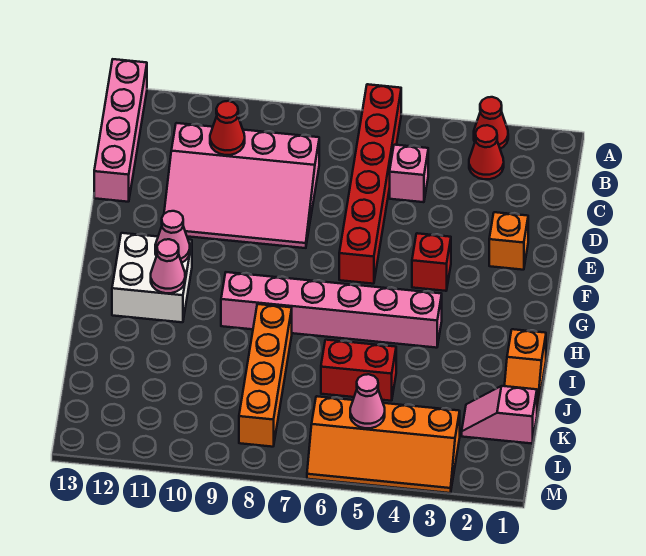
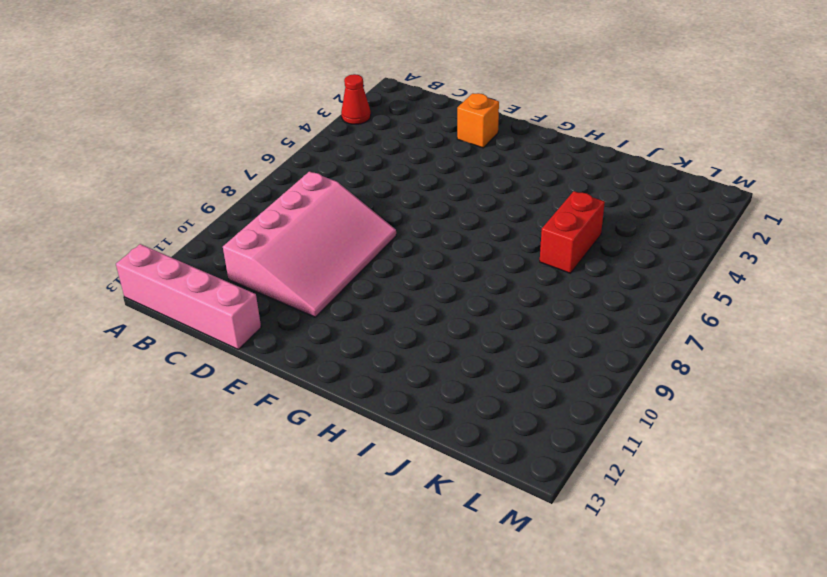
none -> red 1x6 brick [339,84,401,284]
none -> red 1x1 cone [469,125,504,179]
none -> pink 1x1 brick [390,145,428,202]

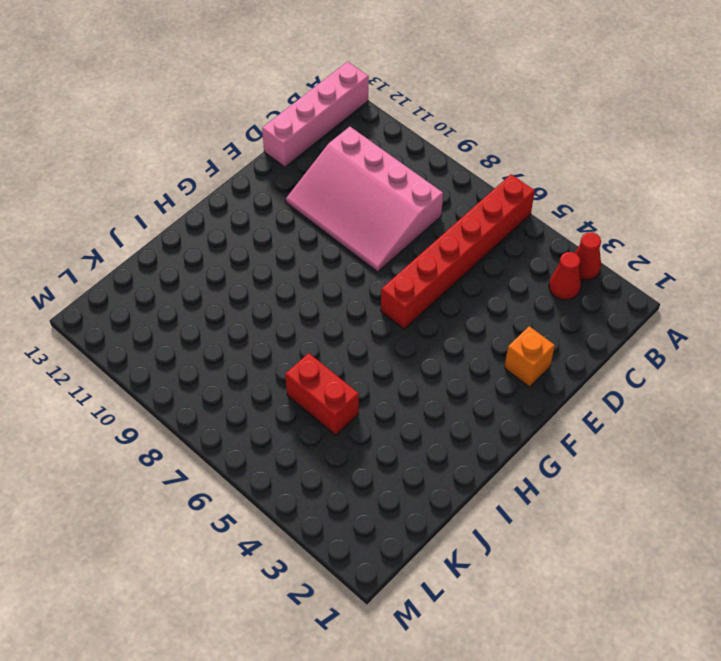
none -> pink 1x1 brick [390,145,428,202]
none -> red 1x1 brick [412,233,451,291]
none -> white 2x2 brick [112,233,192,322]

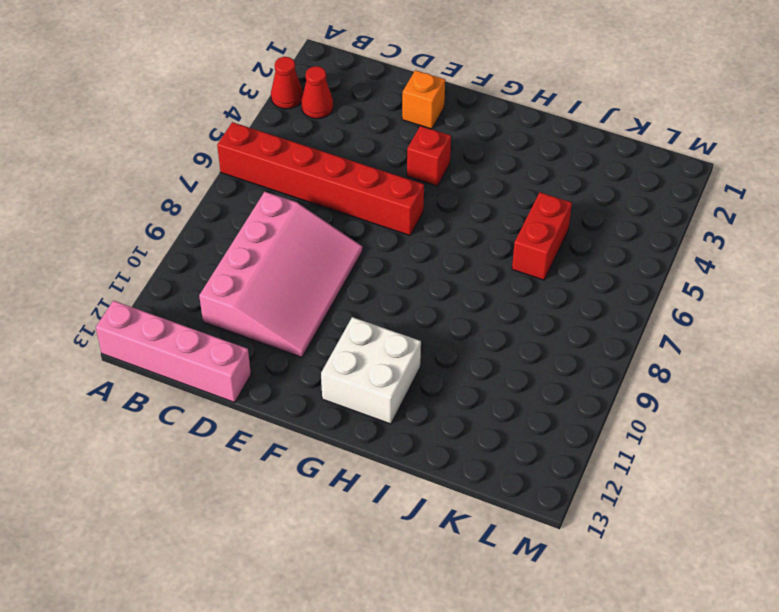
none -> pink 1x1 brick [390,145,428,202]
none -> pink 1x6 brick [221,272,442,348]
none -> orange 1x2 slope [504,329,546,413]

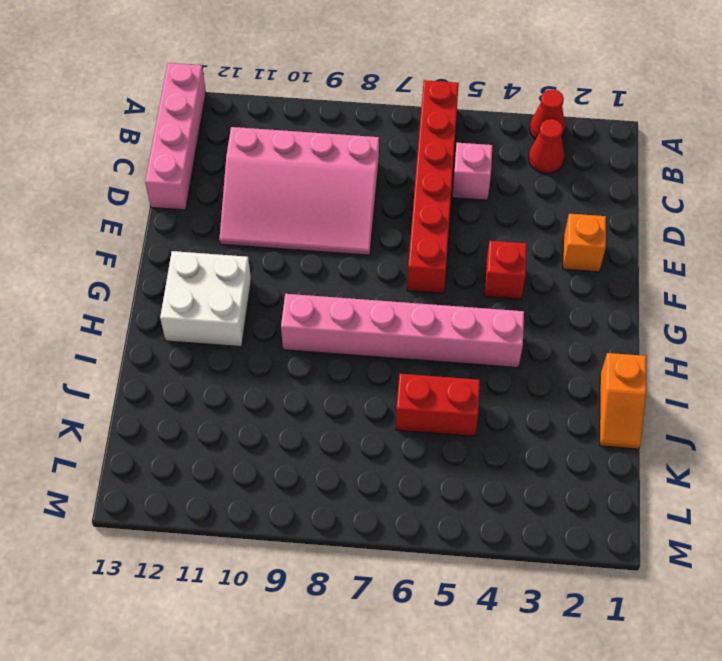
none -> orange 1x4 brick [239,304,292,447]
none -> pink 1x2 slope [462,386,537,444]
none -> orange 2x4 slope [307,396,460,493]

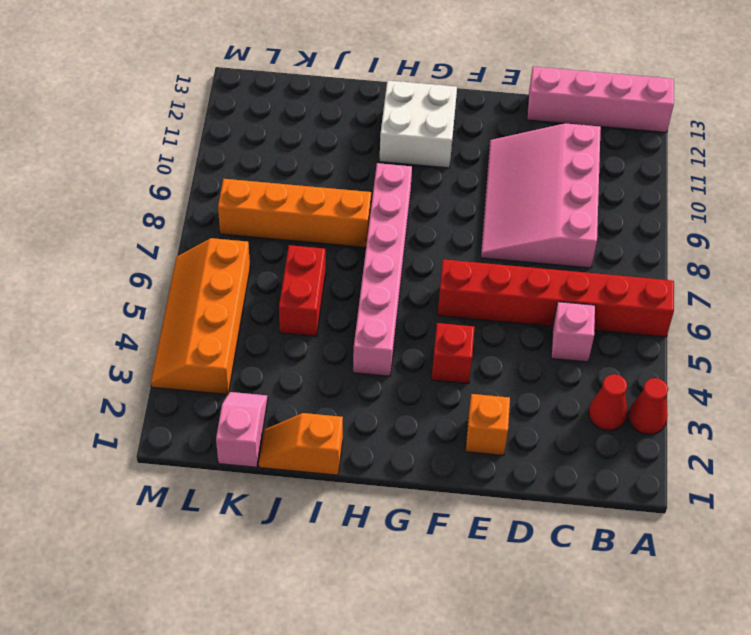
none -> red 1x1 cone [210,101,245,155]
none -> pink 1x1 cone [155,211,190,262]
none -> pink 1x1 cone [151,239,185,293]

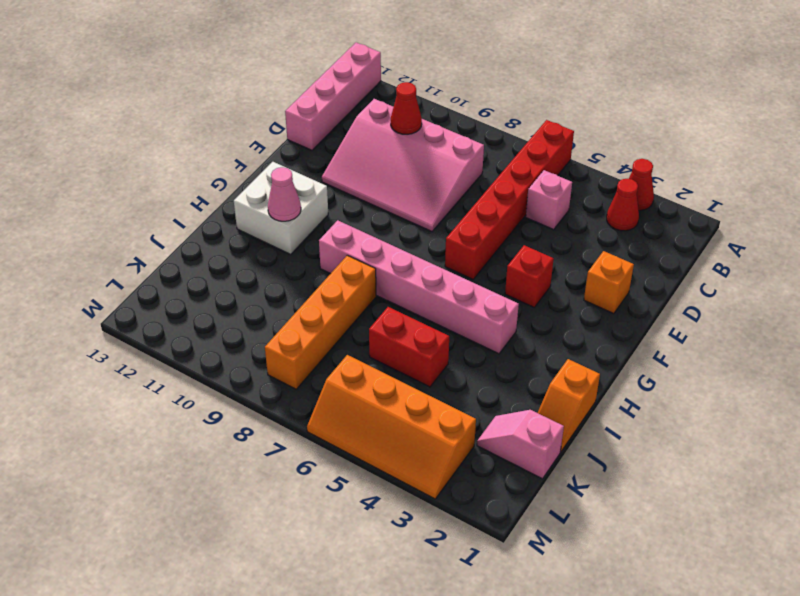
none -> pink 1x1 cone [155,211,190,262]
none -> pink 1x1 cone [350,374,385,428]

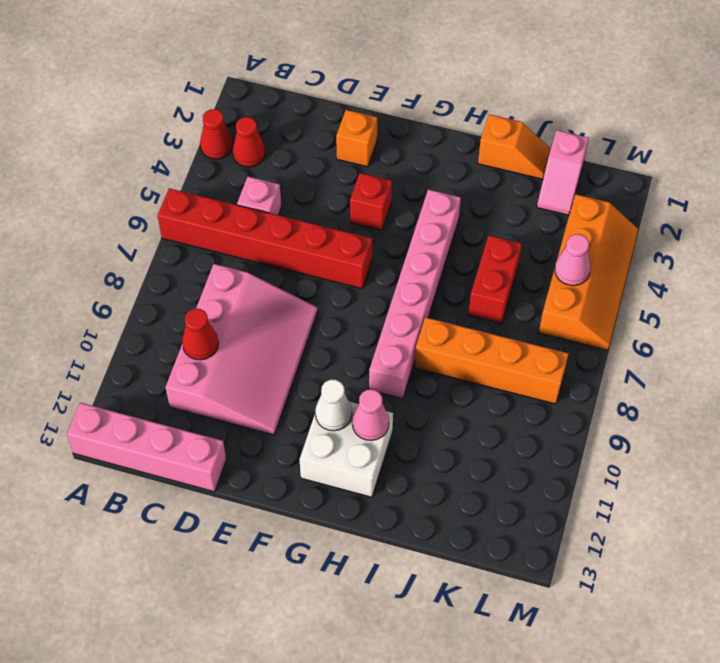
white 1x1 cone [315,380,352,431] -> pink 1x1 cone [155,211,190,262]

